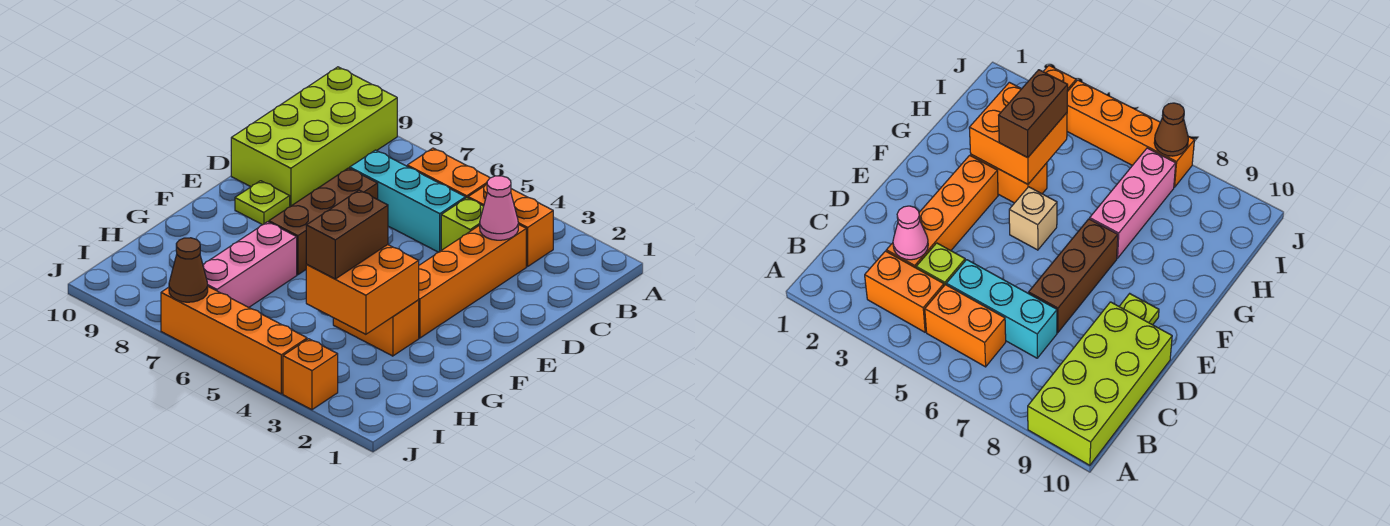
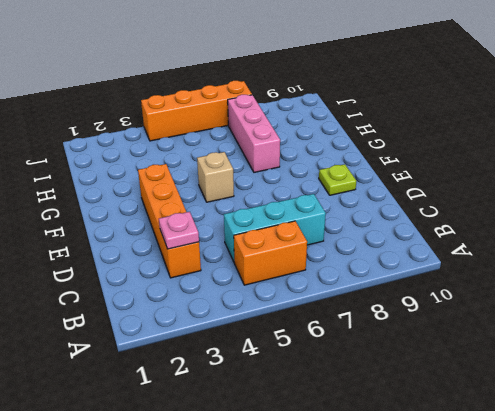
pink 1x1 plate [159,212,199,249] -> pink 1x1 cone [480,176,518,240]
none -> lime 2x4 brick [231,67,397,207]
none -> orange 1x2 brick [468,184,553,266]
none -> lime 1x1 brick [441,198,484,250]

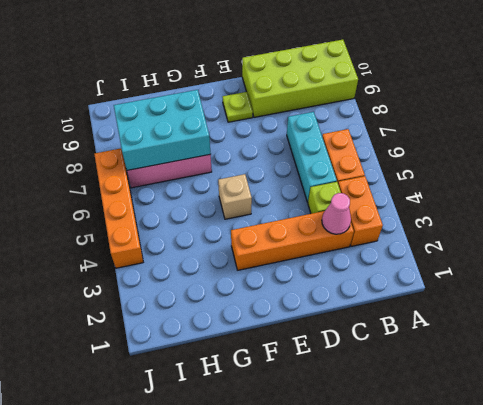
cyan 2x3 brick [114,90,211,170] -> none
none -> brown 1x3 brick [269,168,378,275]
none -> orange 1x2 brick [333,300,419,356]
none -> orange 1x1 brick [283,339,338,410]

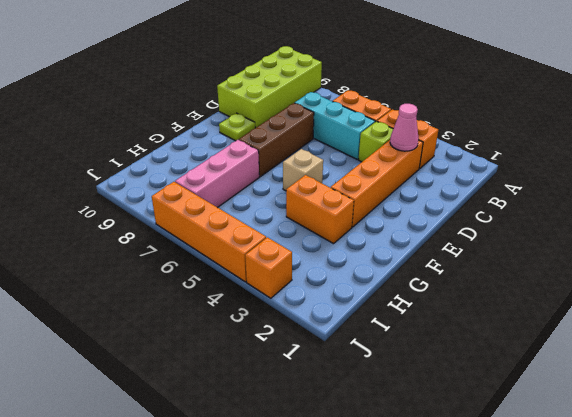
none -> orange 2x2 brick [306,245,419,334]
none -> brown 1x1 cone [169,238,208,302]
none -> brown 1x2 brick [306,190,388,279]

